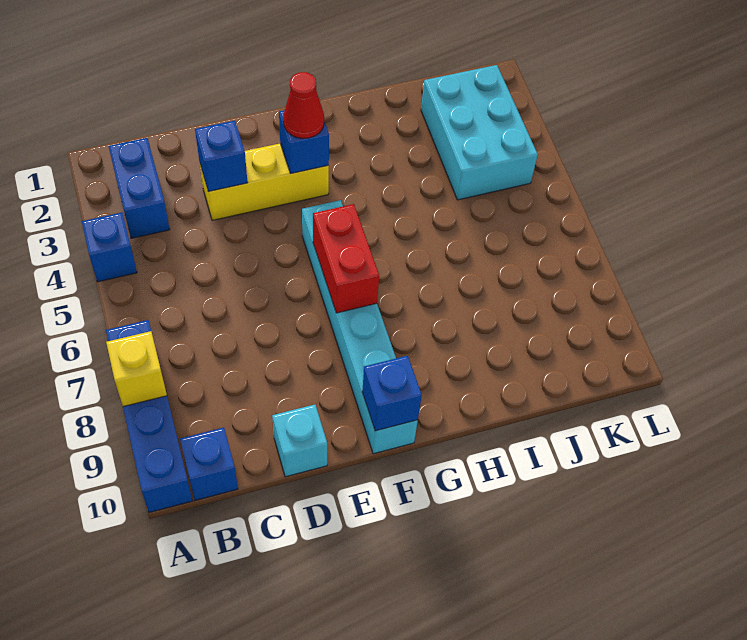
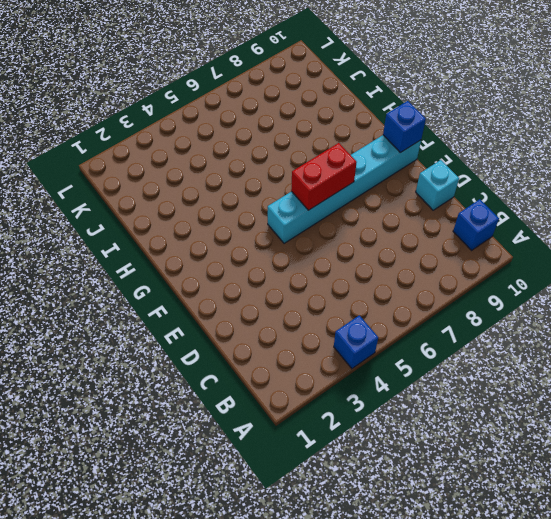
none -> blue 1x4 brick [106,320,192,512]
none -> blue 1x2 brick [109,138,170,238]
none -> yellow 1x3 brick [200,144,329,220]

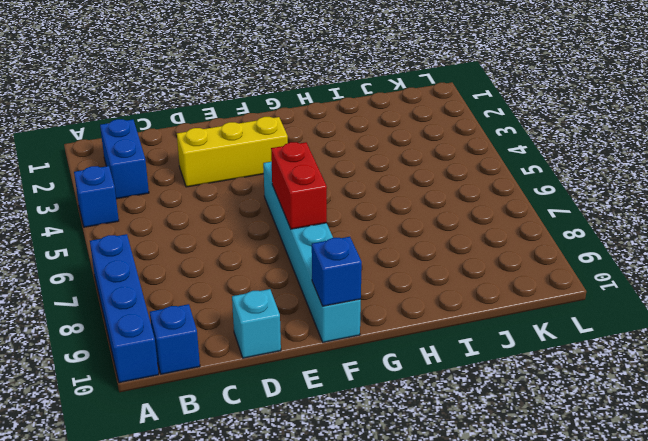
none -> cyan 2x3 brick [421,65,538,200]
none -> yellow 1x1 brick [106,331,167,406]
none -> blue 1x1 brick [195,121,248,192]

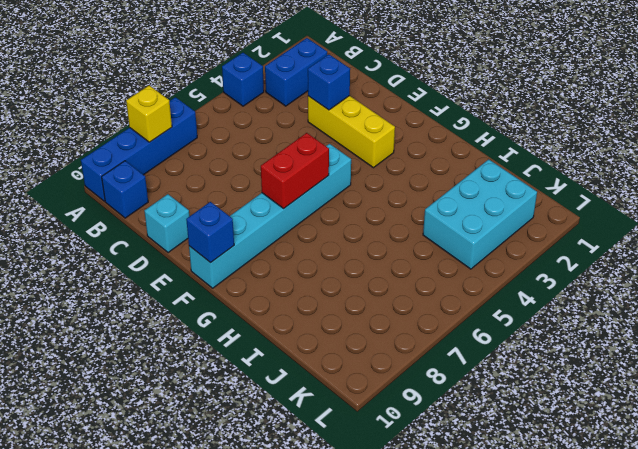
none -> blue 1x1 brick [279,110,329,173]
none -> red 1x1 cone [283,72,324,138]

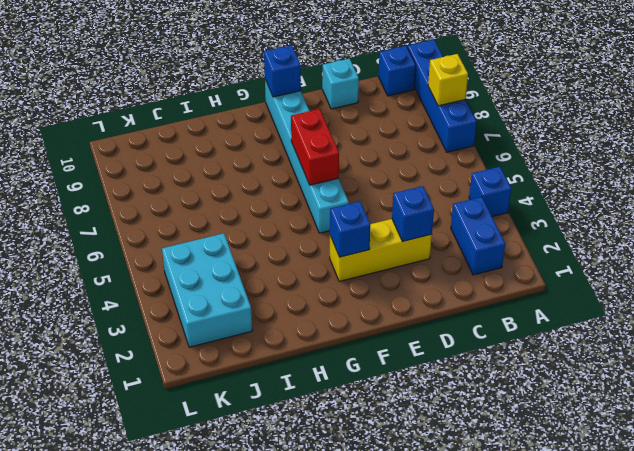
none -> red 1x1 cone [283,72,324,138]

